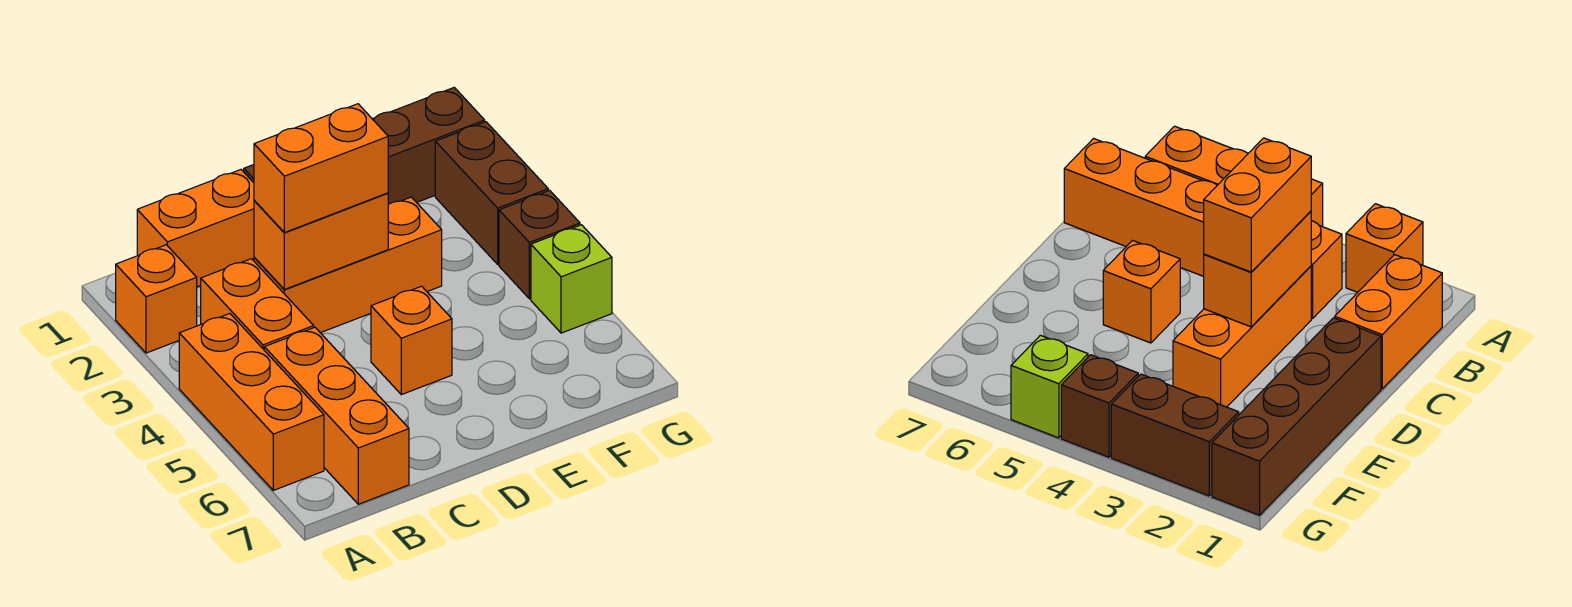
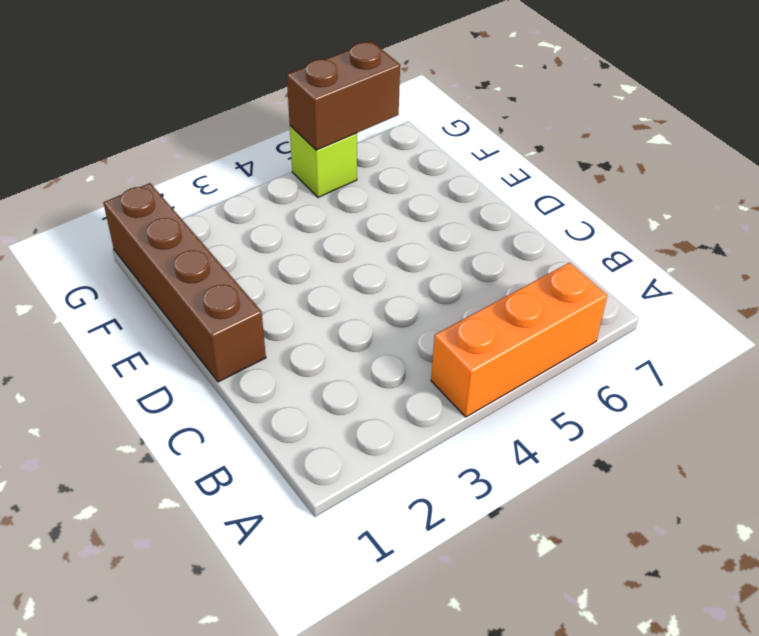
brown 1x2 brick [287,41,400,150] -> brown 1x2 brick moved to [435,122,548,264]
none -> orange 1x1 brick [116,245,197,353]
none -> orange 1x2 brick [137,170,254,287]
none -> orange 1x2 brick [201,259,314,349]

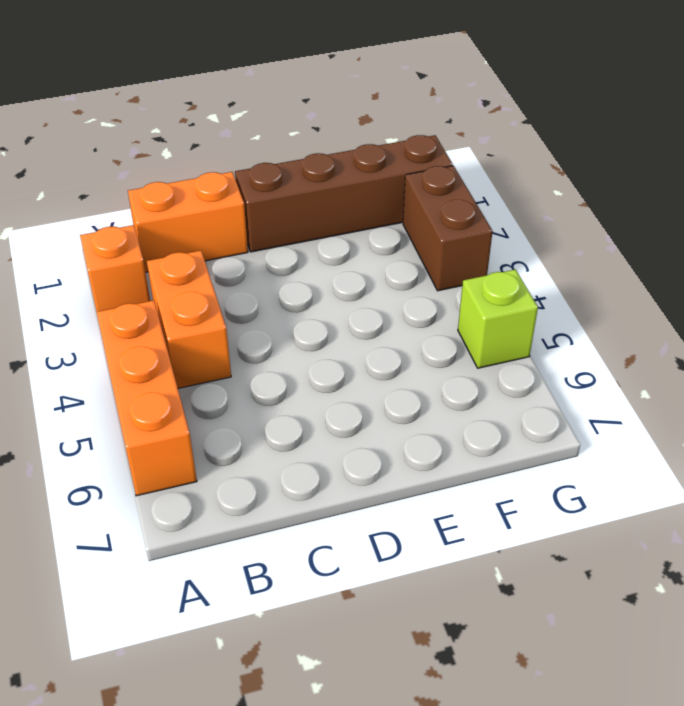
none -> orange 1x3 brick [264,327,409,504]
none -> orange 1x3 brick [254,197,442,333]
none -> orange 1x1 brick [371,286,452,395]

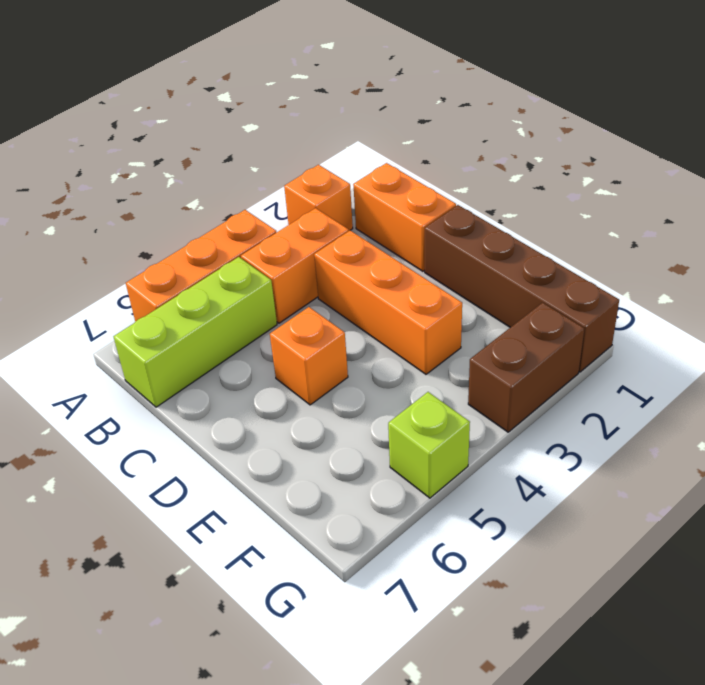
lime 1x3 brick [113,257,277,407] -> orange 1x3 brick [264,327,409,504]
none -> brown 1x1 brick [499,190,580,299]
none -> orange 1x2 brick [254,193,388,289]
none -> orange 1x2 brick [254,104,388,233]

